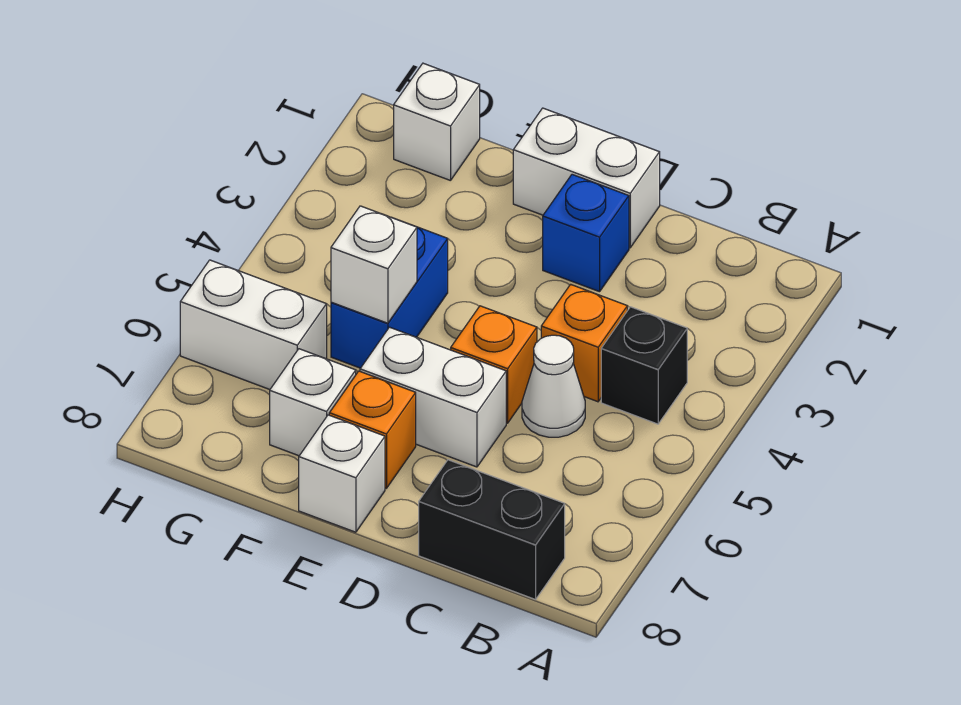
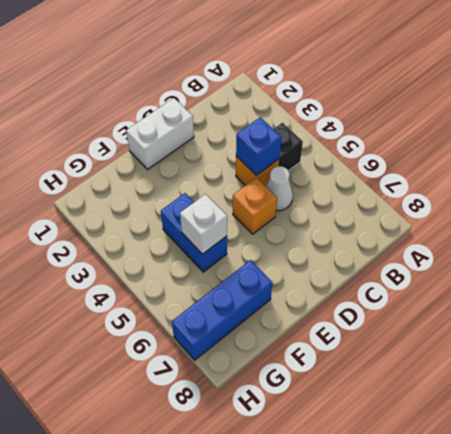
blue 1x1 brick [236,117,281,175] -> blue 1x1 brick moved to [543,174,629,292]
blue 1x3 brick [172,260,272,360] -> white 1x1 brick [270,349,356,456]
none -> black 1x2 brick [419,460,565,600]
none -> white 1x2 brick [360,327,506,467]
none -> orange 1x1 brick [329,371,416,488]

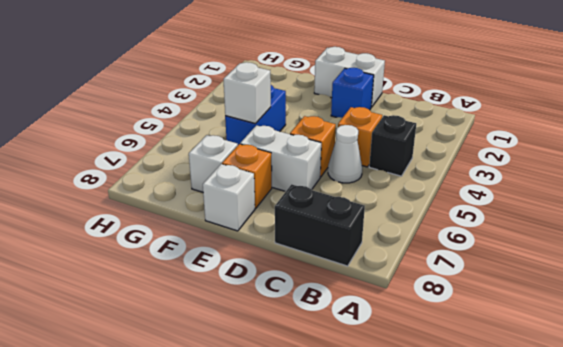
none -> white 1x1 brick [394,63,480,181]
none -> white 1x2 brick [180,260,327,389]

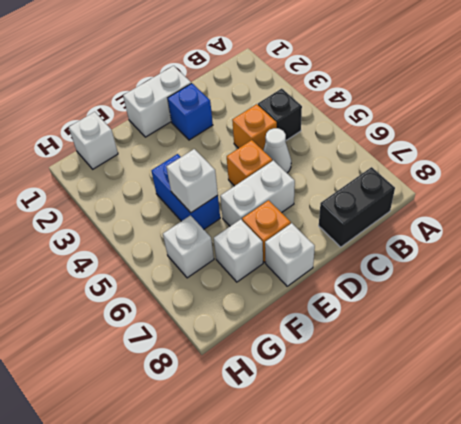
white 1x1 brick [163,215,214,278] -> white 1x2 brick [180,260,327,389]

